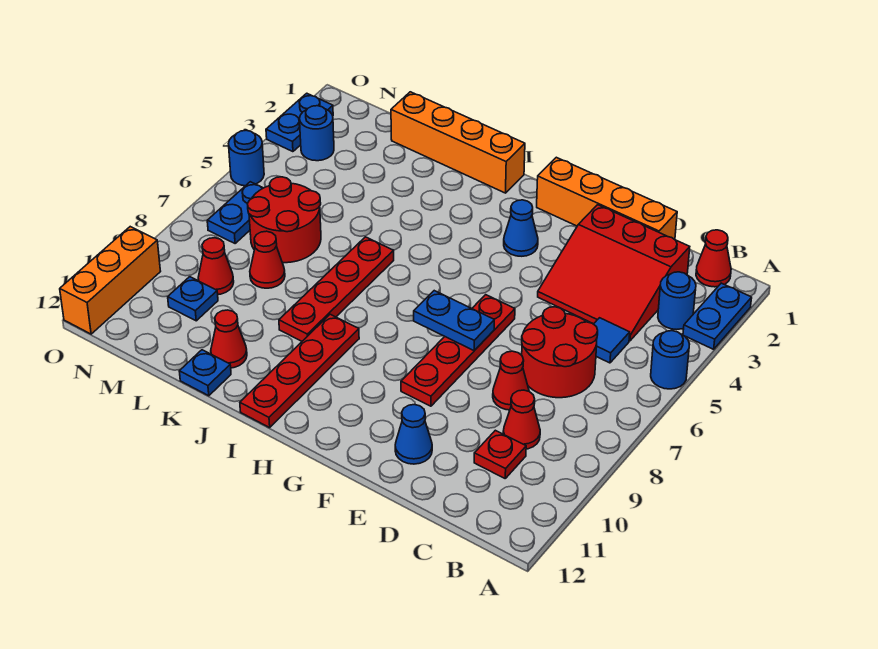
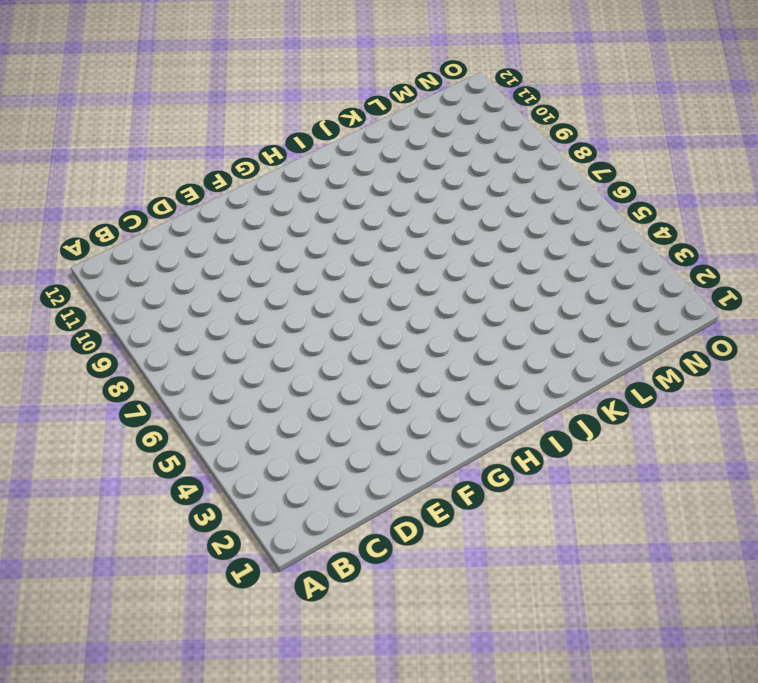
none -> blue 1x2 plate [683,283,752,349]
none -> blue 1x1 round brick [651,331,690,389]
none -> red 1x1 cone [696,230,731,287]

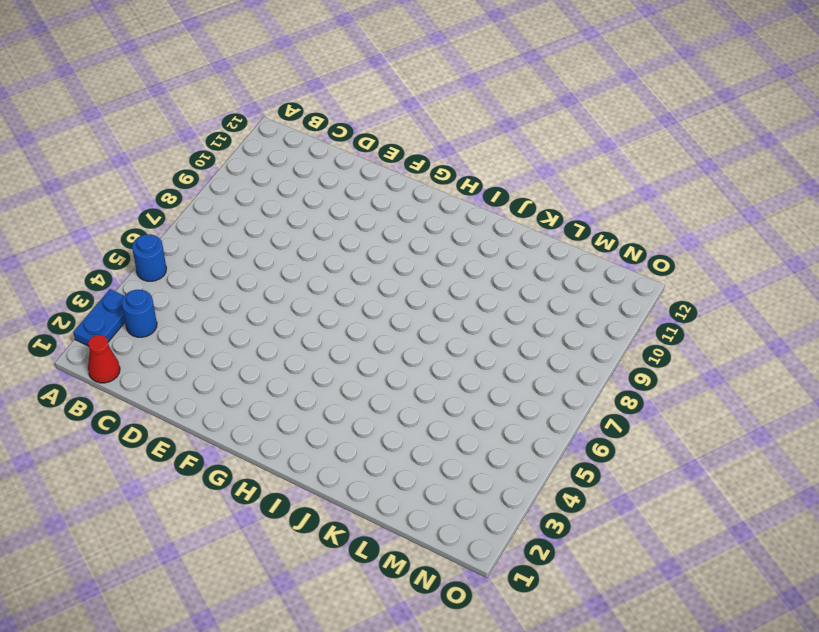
none -> red 3x3 slope [538,205,690,341]
none -> blue 1x1 tile [594,318,630,363]
none -> red 2x2 round brick [522,307,598,398]

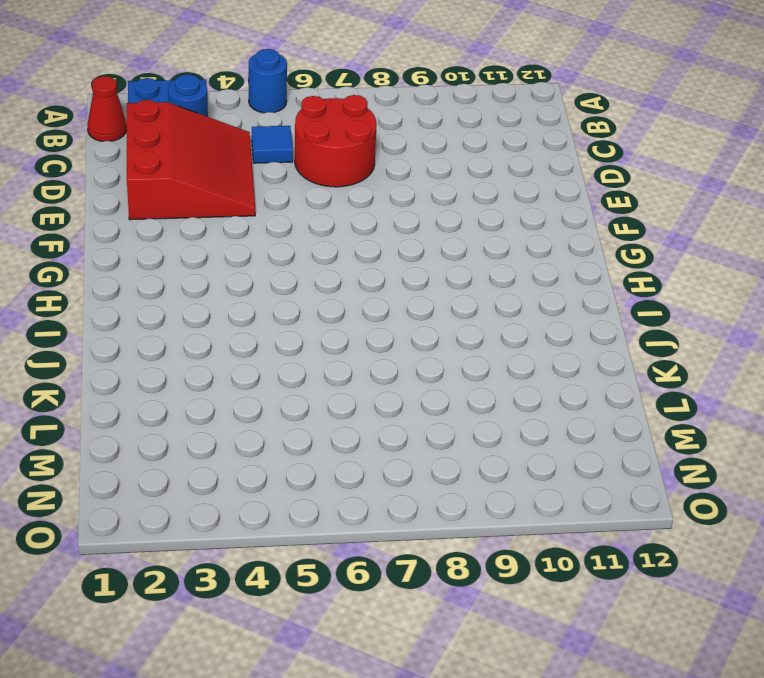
none -> red 1x1 cone [503,390,540,449]
none -> red 1x1 plate [474,430,526,478]
none -> orange 1x4 brick [537,157,677,240]

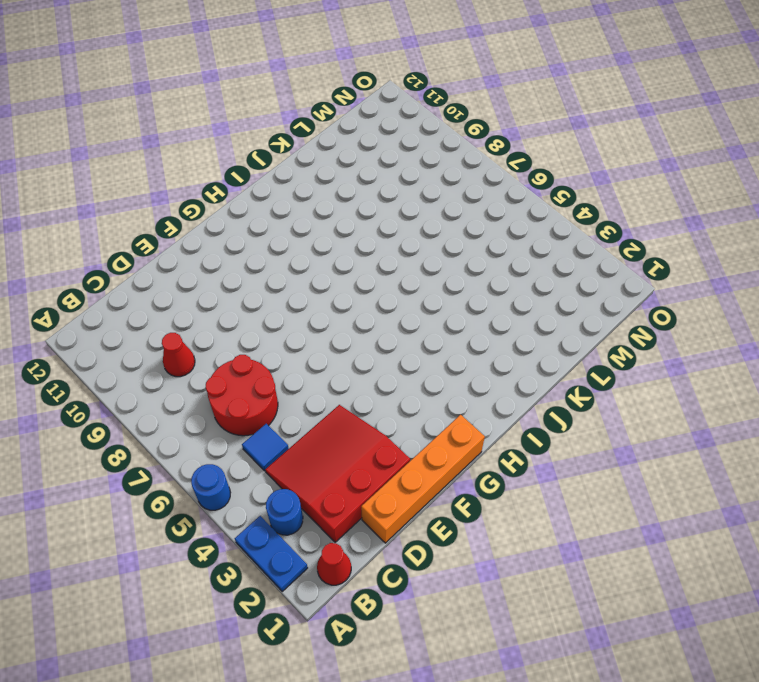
none -> red 1x1 plate [474,430,526,478]
none -> red 1x1 cone [493,351,529,410]
none -> blue 1x1 cone [395,405,432,464]

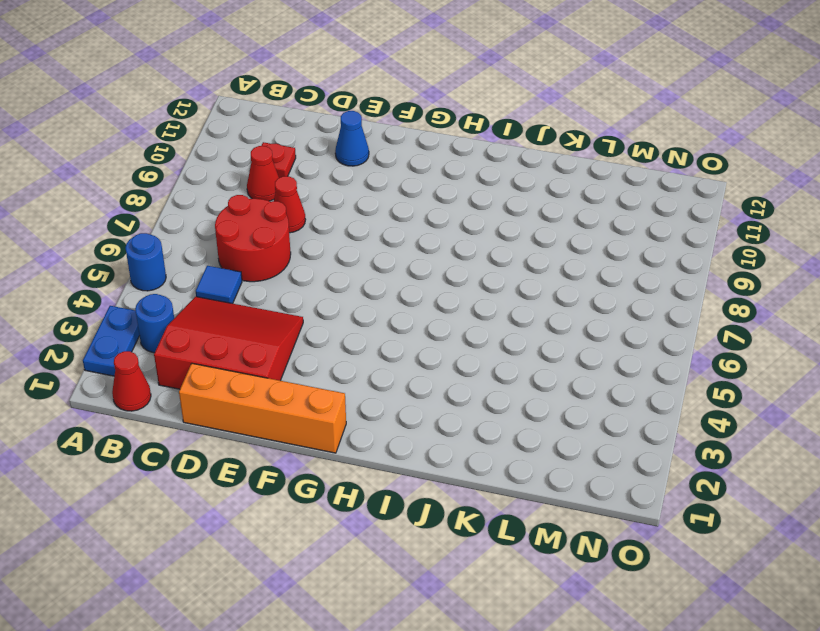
none -> red 1x4 plate [401,295,515,406]
none -> blue 1x1 cone [504,200,538,256]
none -> orange 1x4 brick [391,92,525,193]

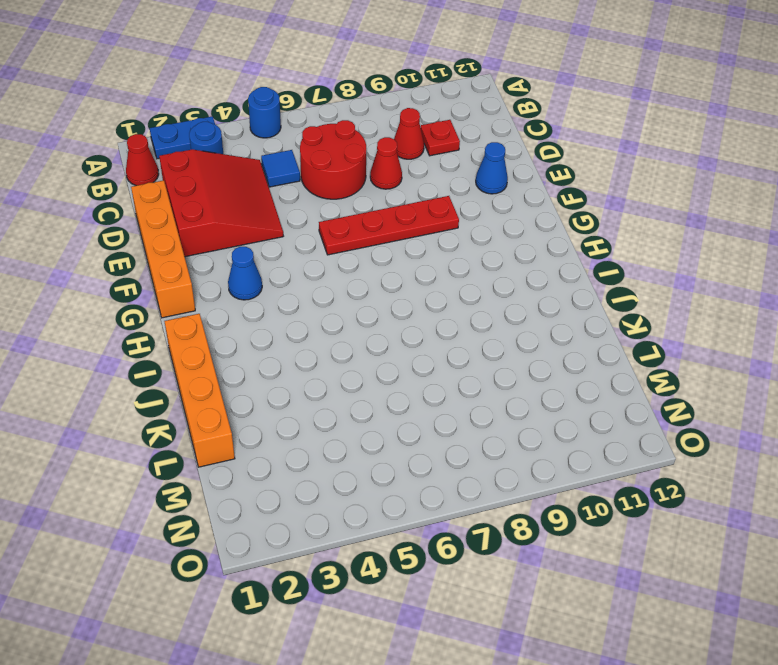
none -> red 1x4 plate [240,314,359,428]
none -> red 1x4 plate [279,237,394,341]
none -> red 1x1 cone [211,310,247,368]

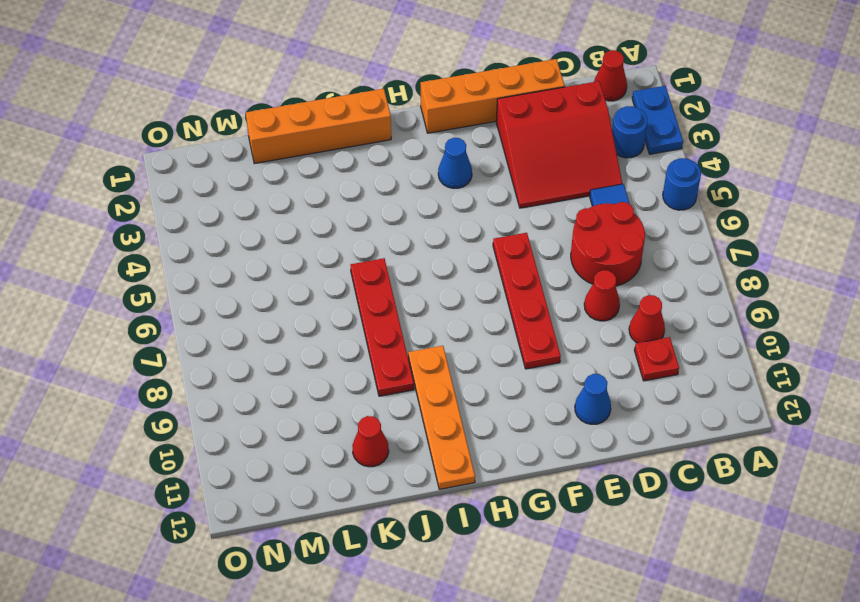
orange 1x4 plate [408,346,475,489] -> red 1x4 plate [240,314,359,428]
none -> blue 1x1 plate [179,350,231,396]
none -> red 2x2 round brick [247,177,321,263]
none -> red 1x1 cone [250,231,285,288]

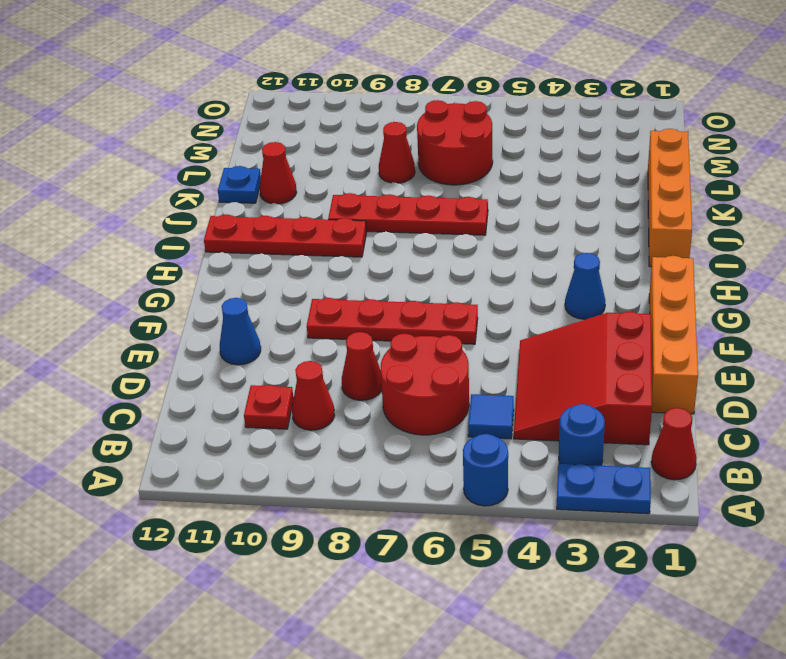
none -> red 1x1 cone [198,238,234,295]
none -> blue 1x1 plate [168,277,218,321]
none -> blue 1x1 round brick [300,106,334,161]

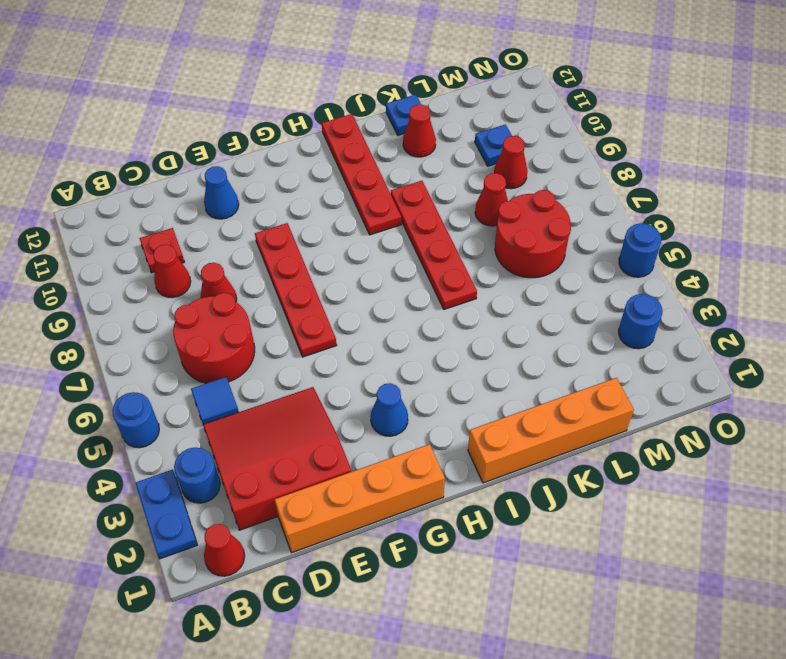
none -> blue 1x2 plate [207,182,263,244]
none -> blue 1x2 plate [266,93,333,152]
none -> orange 1x3 brick [60,227,161,334]

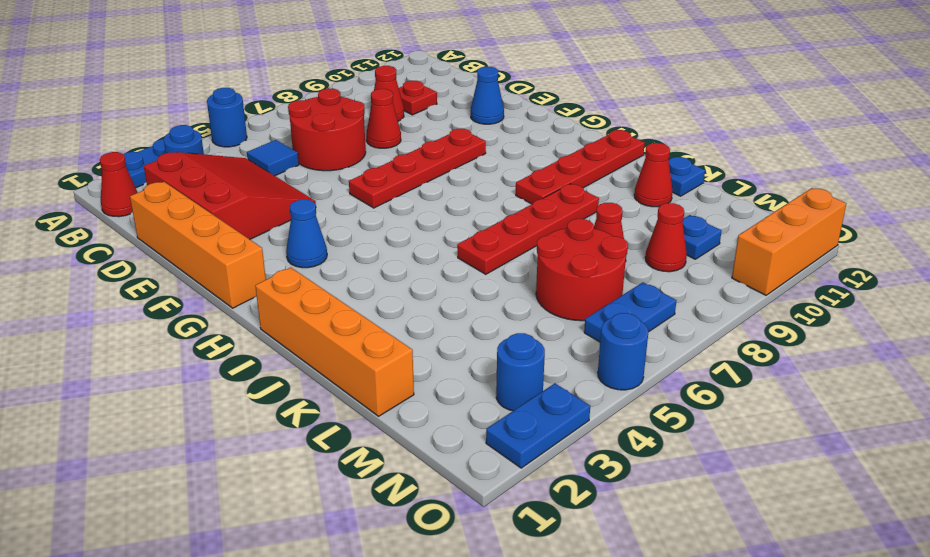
none -> blue 1x2 plate [414,291,494,351]

